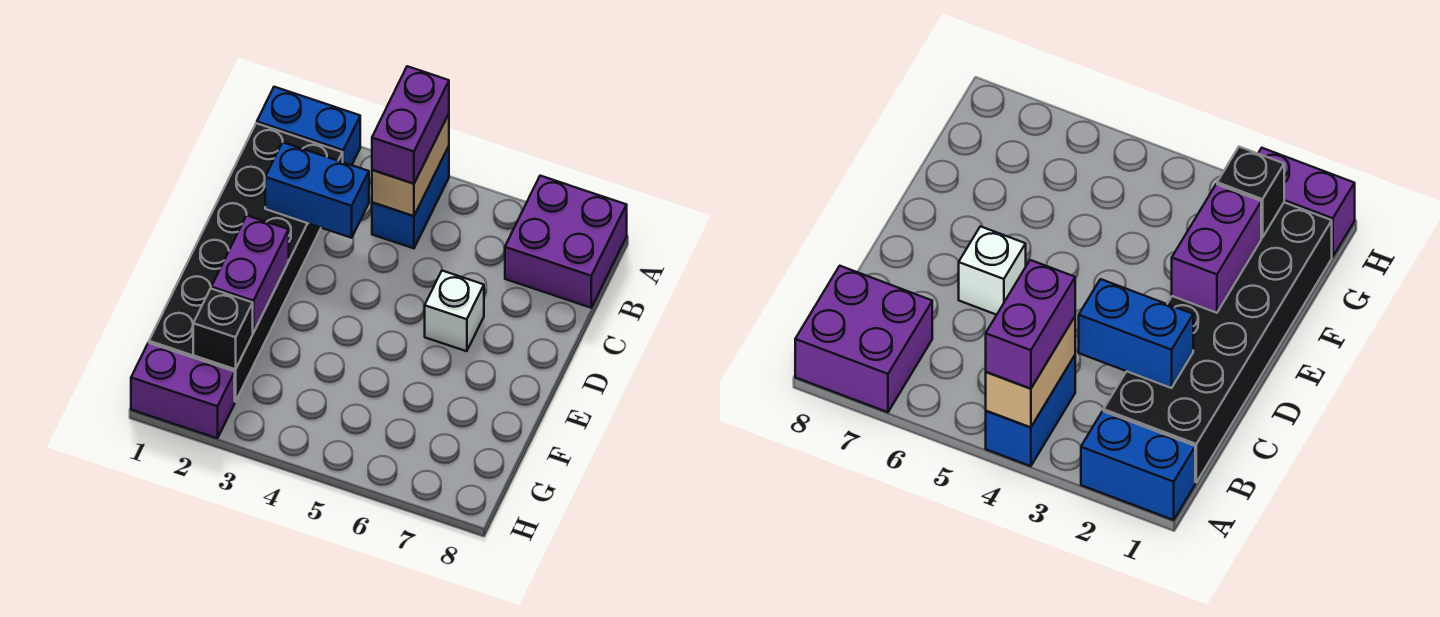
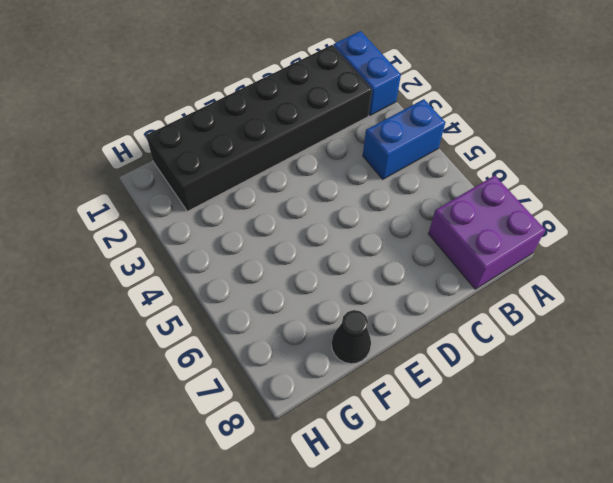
black 1x1 cone [332,310,371,364] -> none
none -> white 1x1 brick [425,271,484,351]
none -> purple 1x2 brick [131,343,235,438]

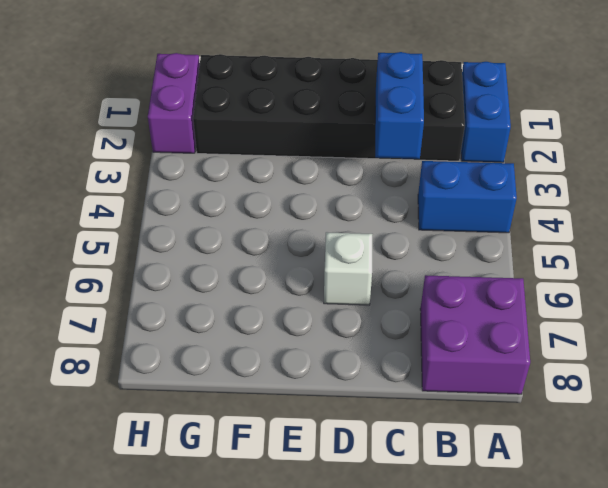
none -> tan 1x2 brick [372,114,449,216]
none -> purple 1x2 brick [211,215,289,333]

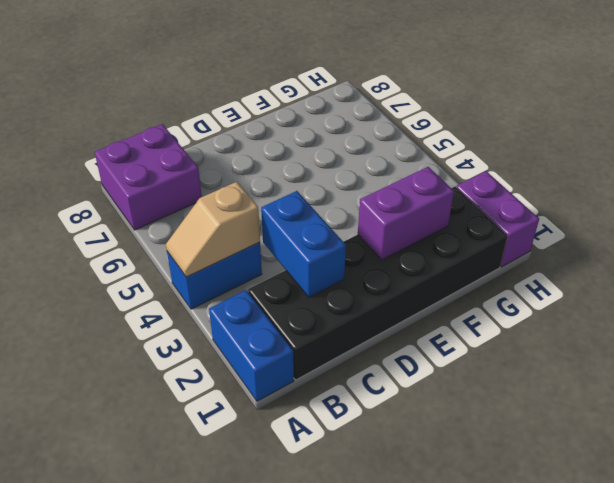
tan 1x2 slope [166,182,260,277] -> tan 1x2 brick [372,114,449,216]
none -> white 1x1 brick [425,271,484,351]
none -> black 1x1 brick [193,289,253,369]

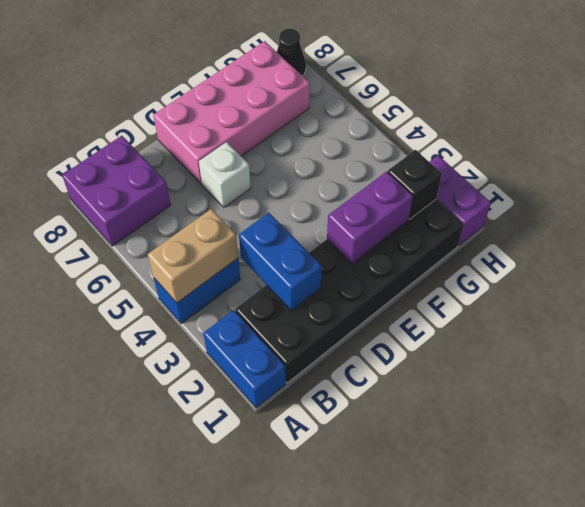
pink 2x4 brick [153,41,310,184] -> none
black 1x1 cone [277,29,306,76] -> none
none -> purple 1x2 brick [372,66,449,184]

